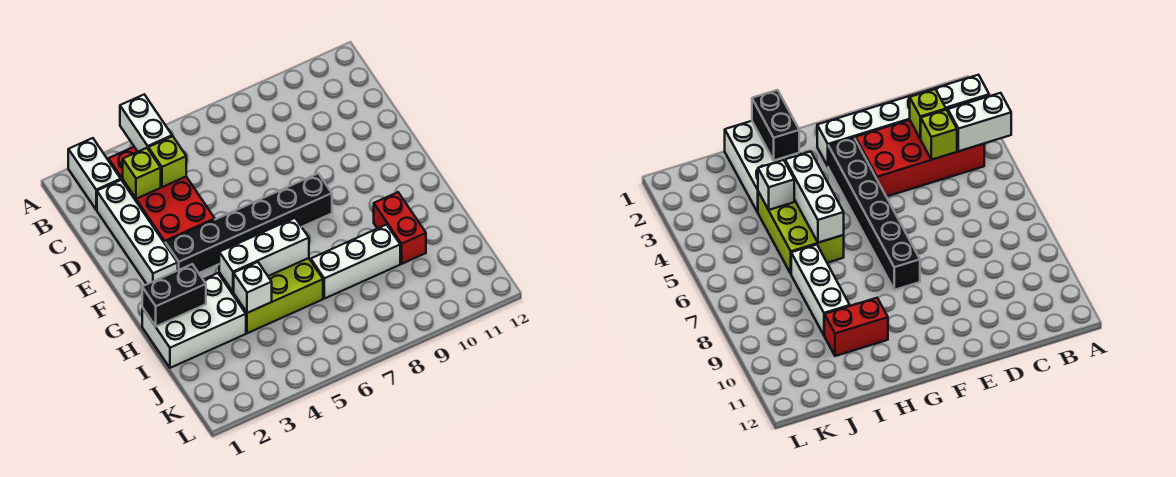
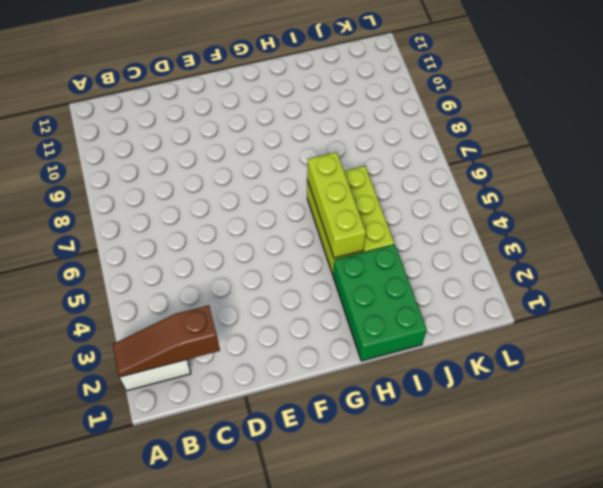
brown 1x3 slope [112,305,220,377] -> none
green 2x3 brick [333,244,427,361] -> white 2x3 brick [142,273,246,368]
lime 1x3 brick [307,152,366,258] -> white 1x3 brick [219,218,309,292]
none -> red 2x4 brick [108,147,215,243]
none -> white 1x4 brick [97,180,178,284]
none -> black 1x6 brick [165,173,332,273]

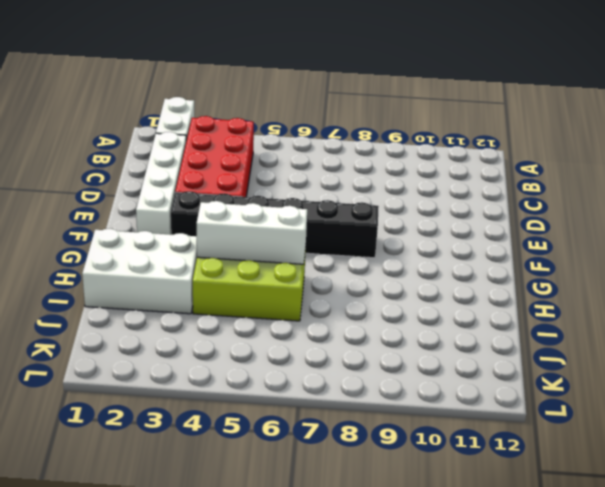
none -> red 1x2 brick [374,192,426,264]
none -> white 1x3 brick [311,225,400,299]
none -> white 1x2 brick [120,94,172,152]

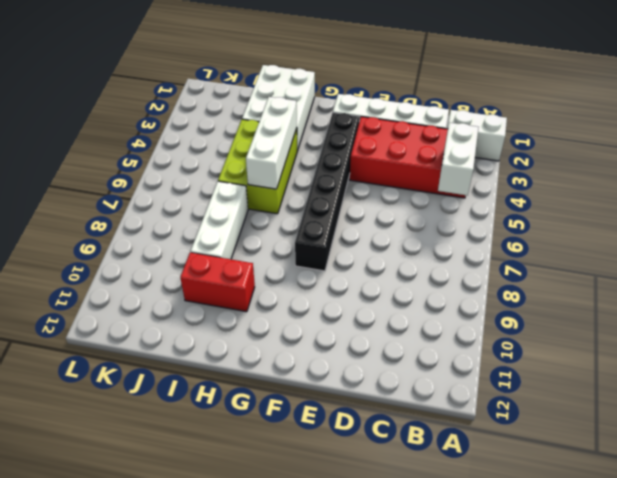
white 1x2 brick [438,123,479,195] -> white 1x2 brick turned to [120,94,172,152]
none -> lime 1x1 brick [123,148,161,199]
none -> lime 1x1 brick [148,136,186,187]
none -> black 1x2 brick [142,264,206,326]

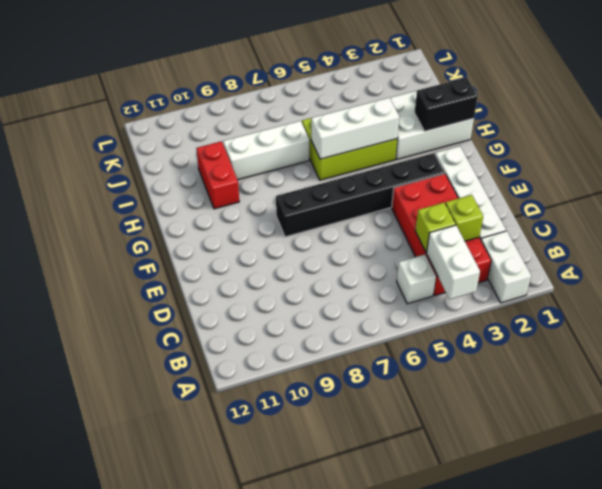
white 1x1 brick [397,254,436,304] -> white 1x1 brick moved to [234,262,272,313]

